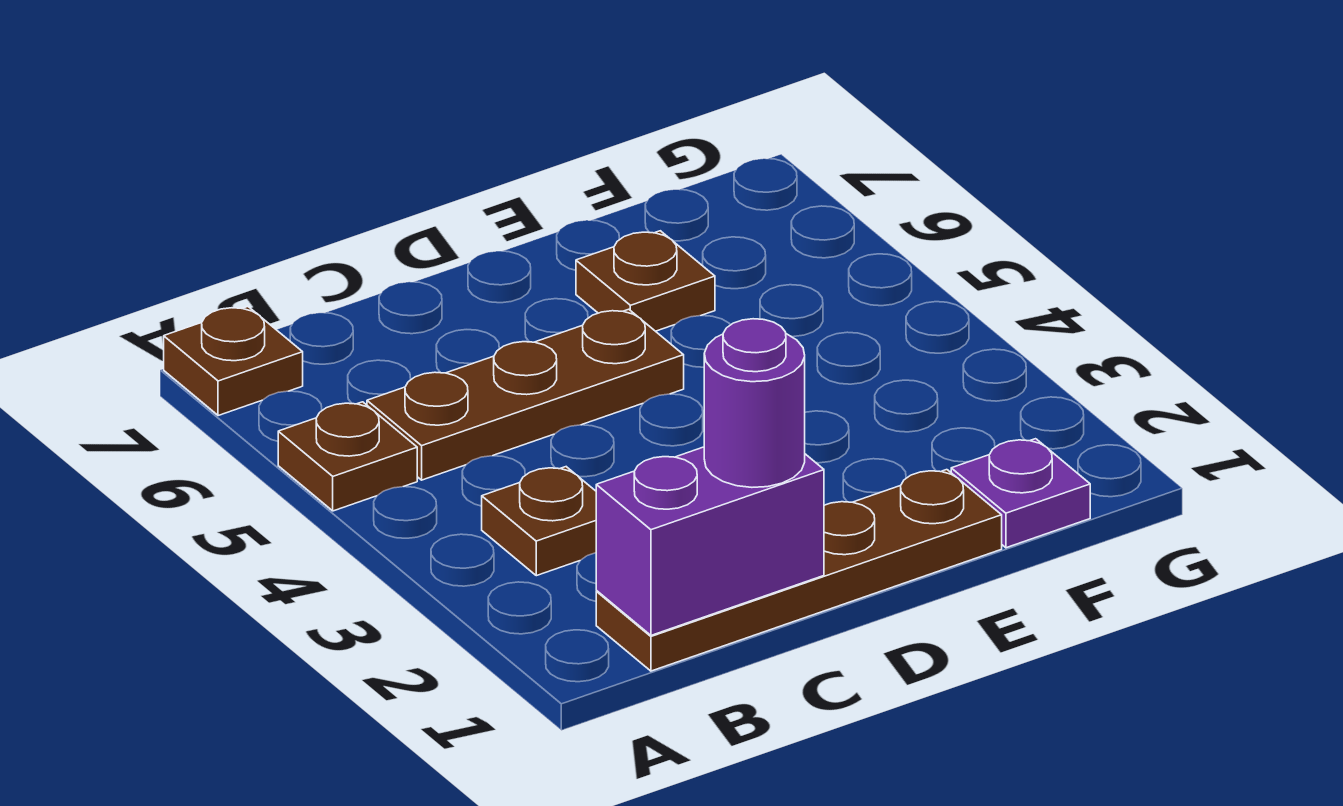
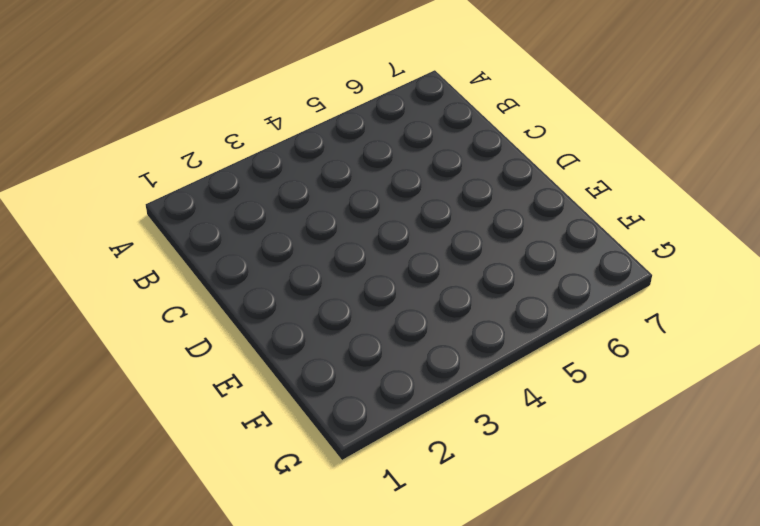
none -> brown 1x1 plate [278,402,417,511]
none -> brown 1x1 plate [164,307,303,416]

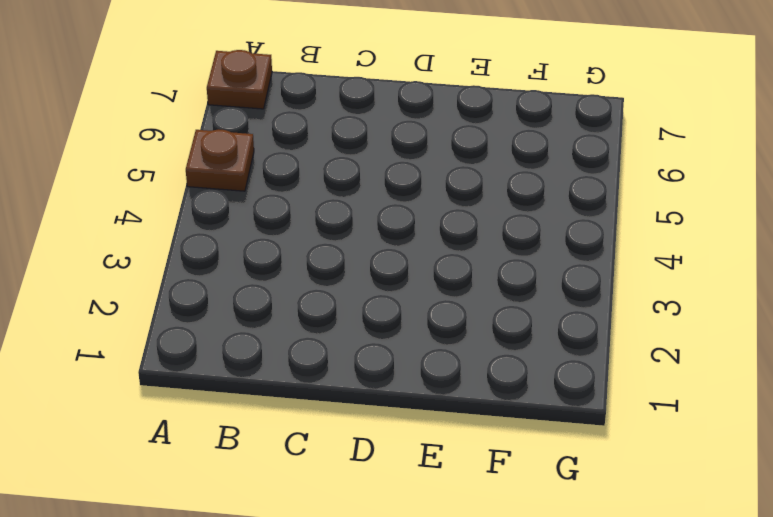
none -> brown 1x4 plate [596,470,1002,671]
none -> brown 1x1 plate [482,467,596,576]

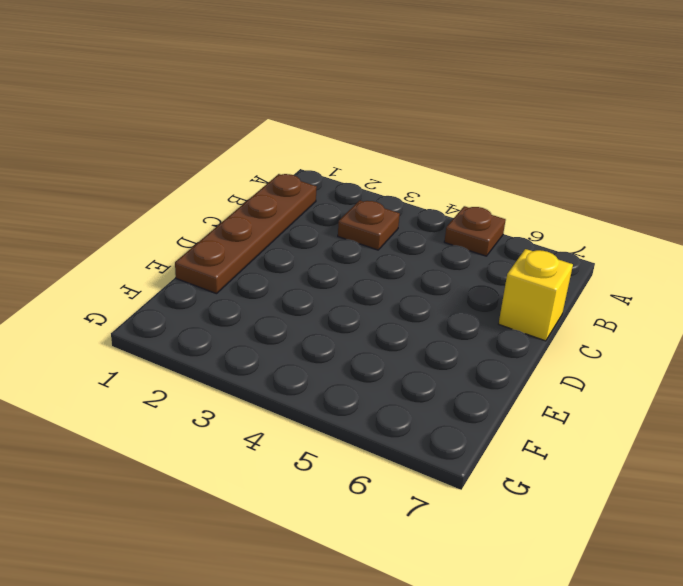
yellow 1x1 brick [499,249,573,341] -> none
none -> brown 1x1 plate [164,307,303,416]
none -> brown 1x3 plate [367,309,684,480]

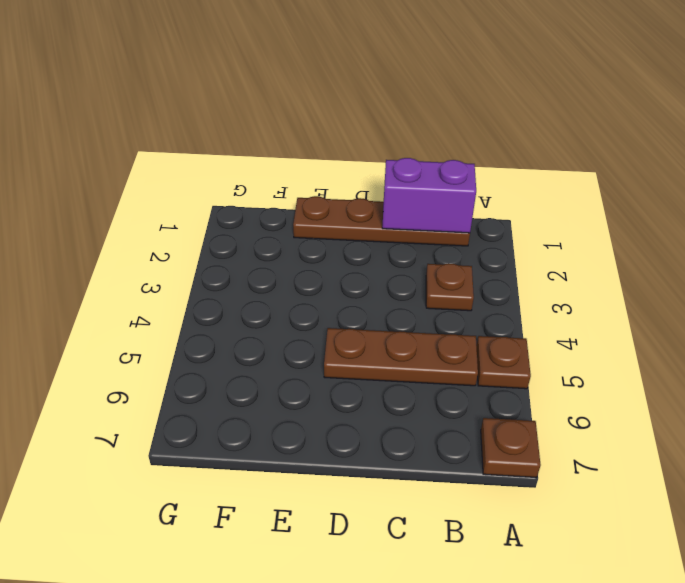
none -> brown 1x1 plate [576,231,715,331]
none -> purple 1x1 plate [951,439,1090,548]

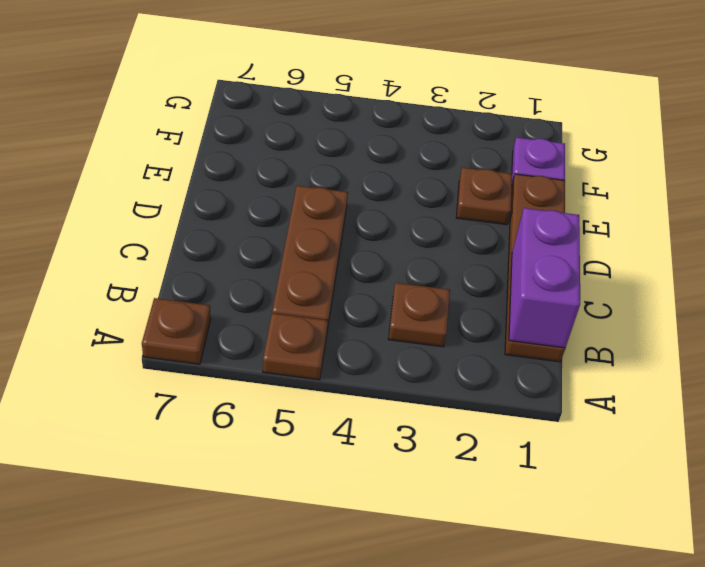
brown 1x1 plate [456,168,512,225] -> brown 1x1 plate moved to [576,231,715,331]
none -> purple 1x1 round brick [704,319,805,487]

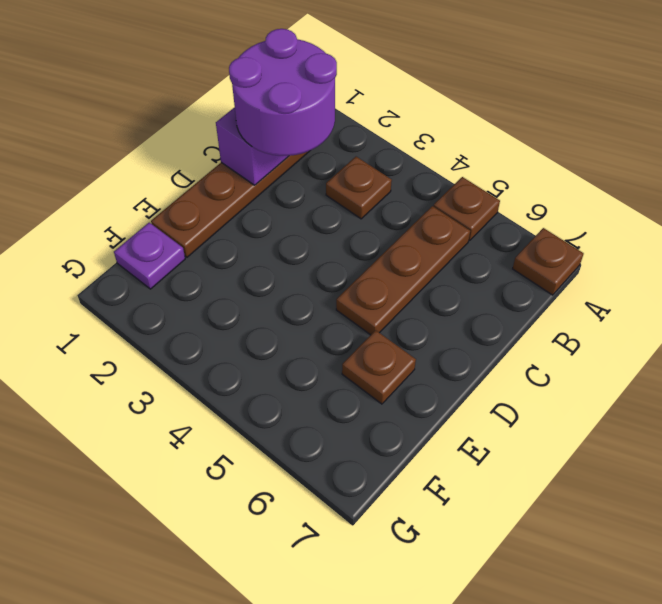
purple 2x2 round brick [229,29,337,156] -> purple 1x1 round brick [704,319,805,487]

